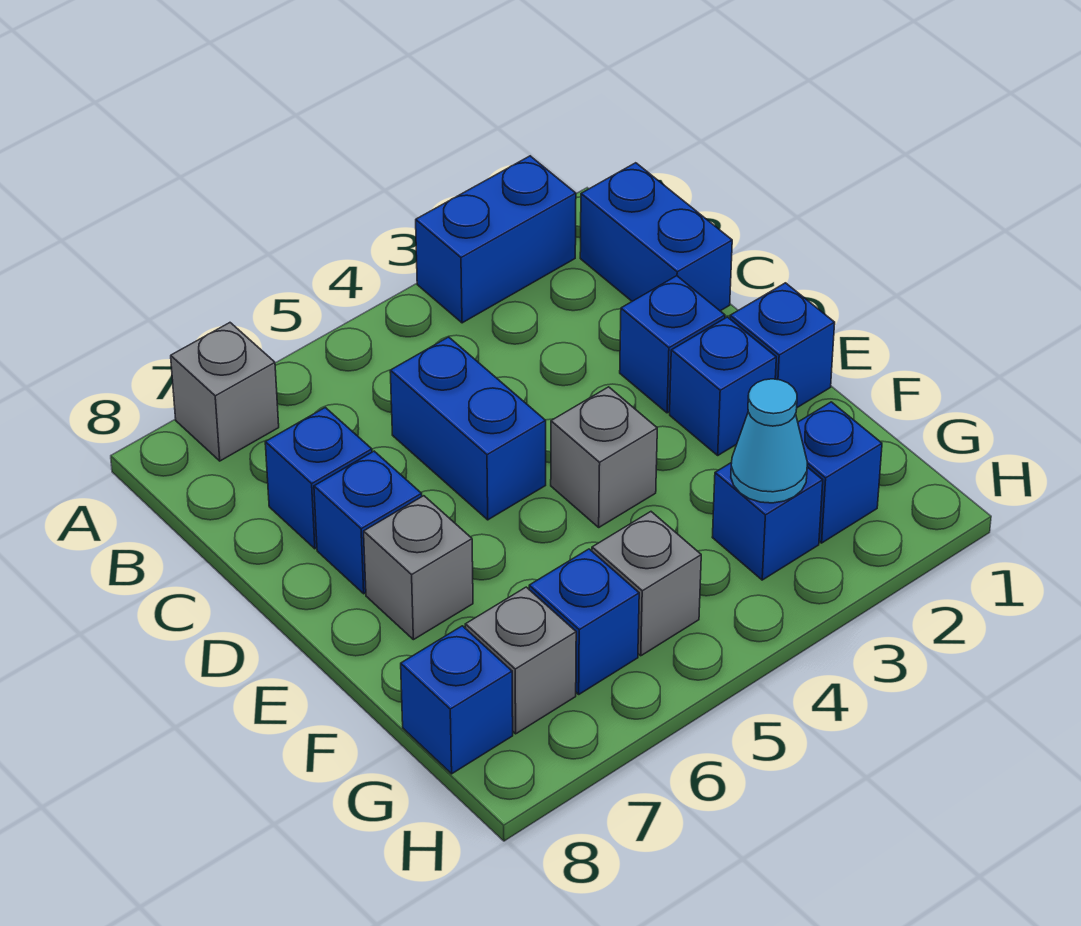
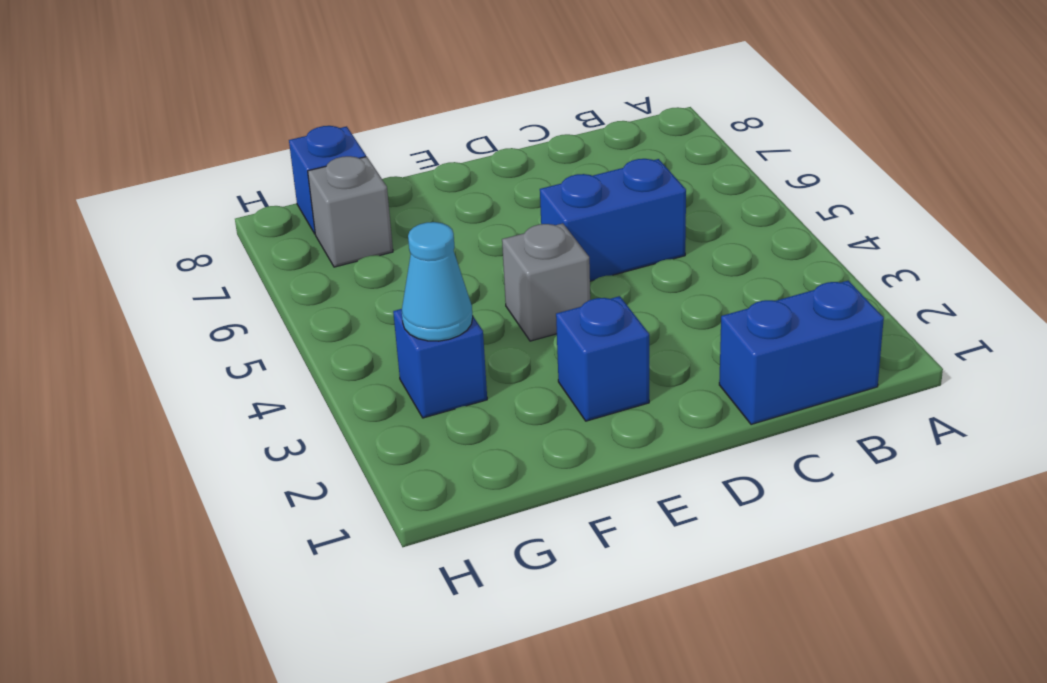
none -> blue 1x2 brick [416,156,576,323]
none -> grey 1x1 brick [171,323,279,461]
none -> blue 1x1 brick [265,408,372,549]

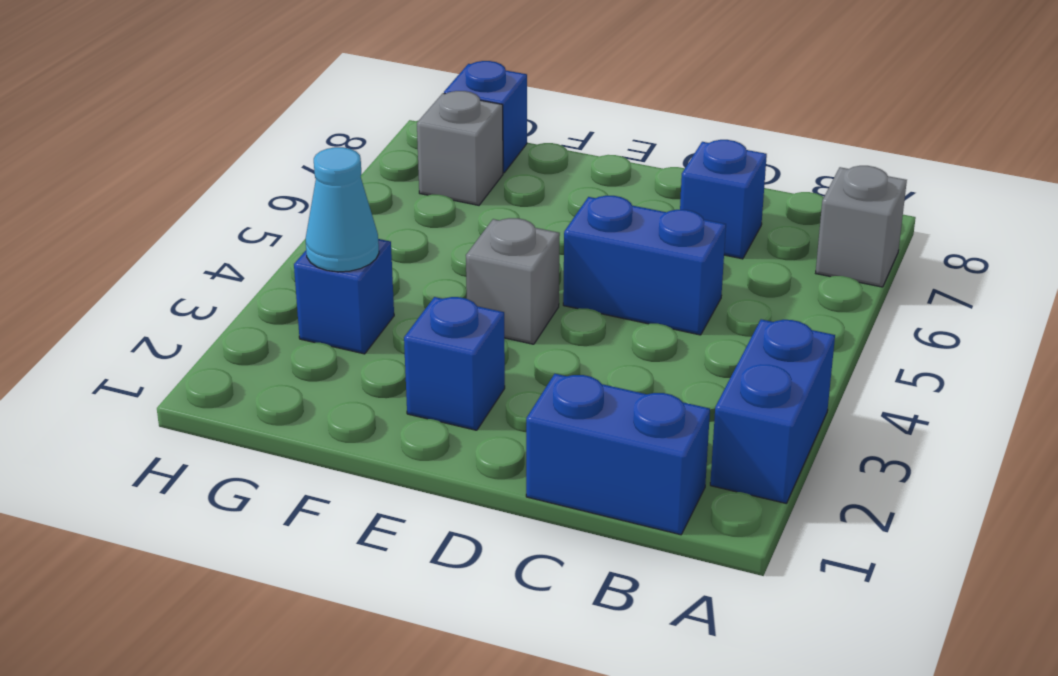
none -> blue 1x1 brick [620,276,725,413]
none -> blue 1x1 brick [314,451,422,594]
none -> blue 1x1 brick [730,283,835,408]

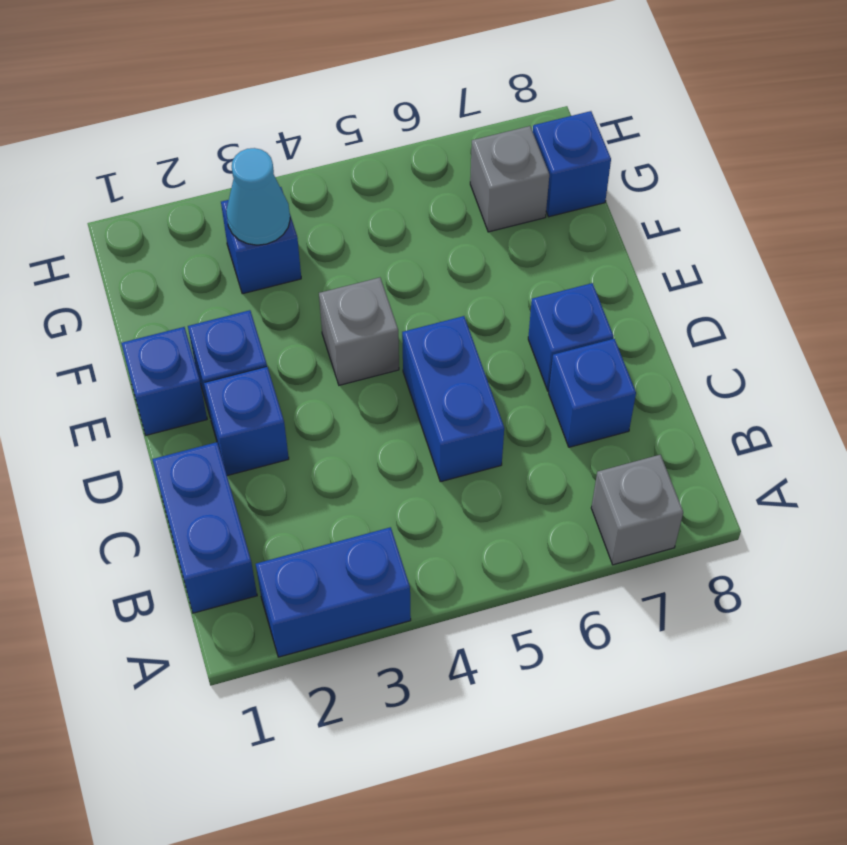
none -> grey 1x1 brick [364,496,473,640]
none -> blue 1x1 brick [798,402,882,543]
none -> grey 1x1 brick [592,512,701,656]

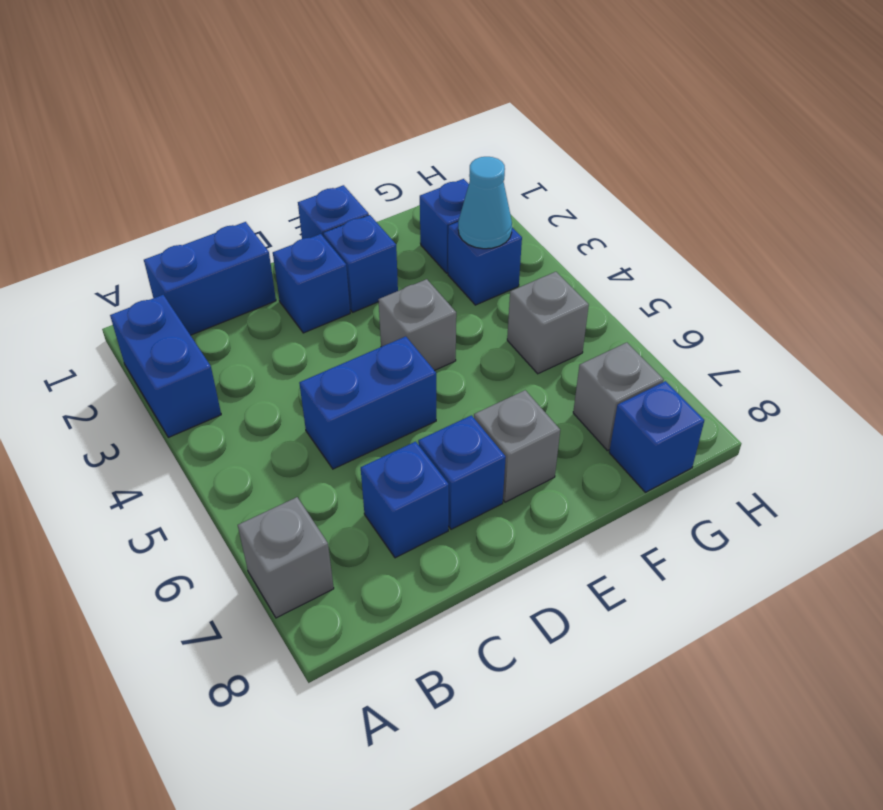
none -> blue 1x1 brick [529,549,639,694]

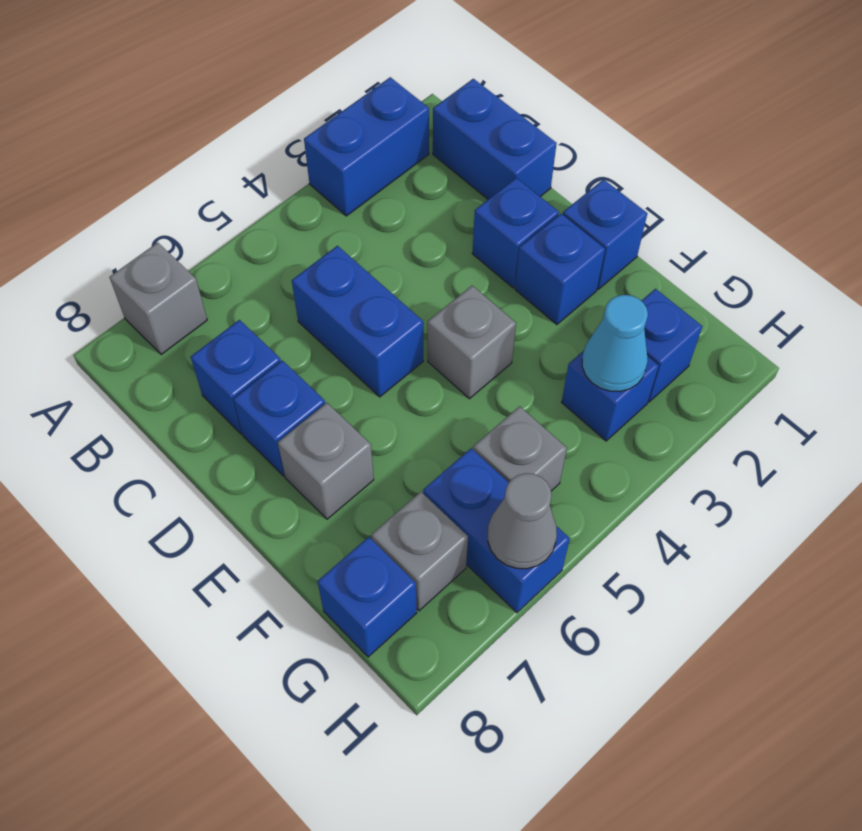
blue 1x2 brick [423,448,570,613] -> blue 1x1 brick [529,549,639,694]
grey 1x1 cone [488,473,557,569] -> none

